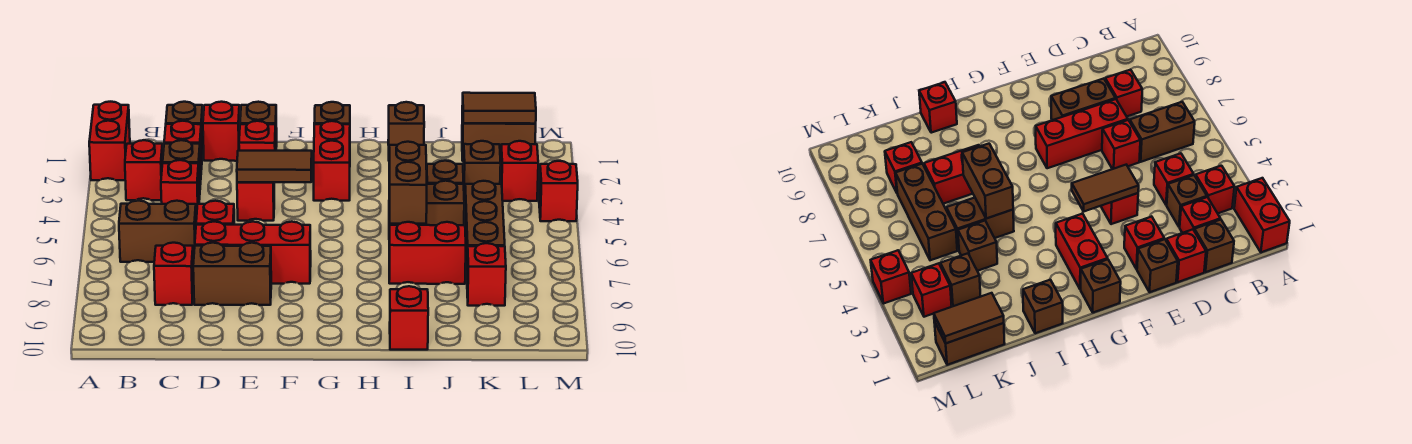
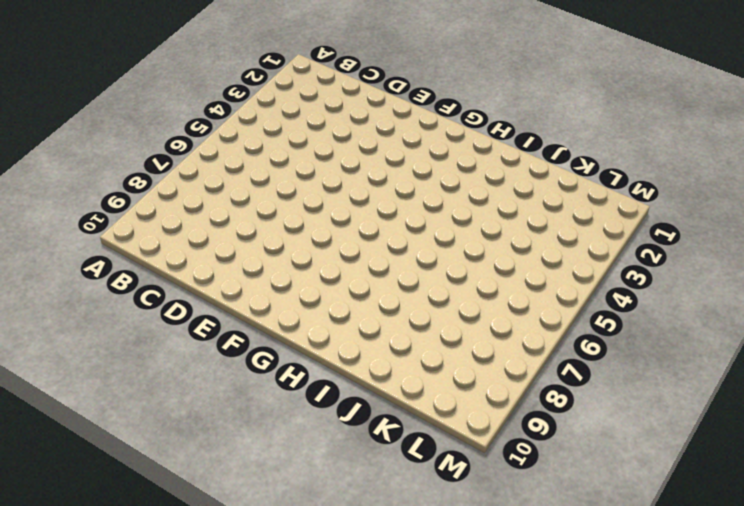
none -> red 1x2 brick [89,102,130,180]
none -> red 1x1 brick [125,140,163,200]
none -> brown 1x2 brick [119,201,196,262]
none -> brown 1x1 brick [166,102,203,155]

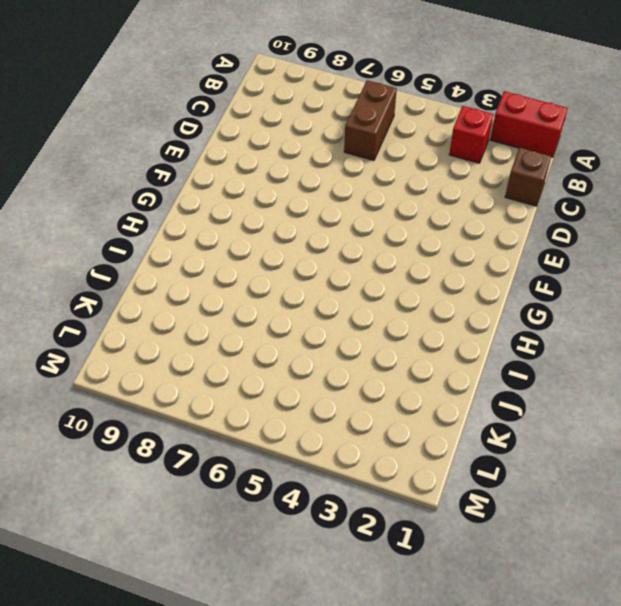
none -> red 1x1 brick [164,121,202,172]
none -> brown 1x1 brick [163,140,201,199]
none -> red 1x1 brick [161,160,199,219]
none -> red 1x1 brick [154,243,194,305]

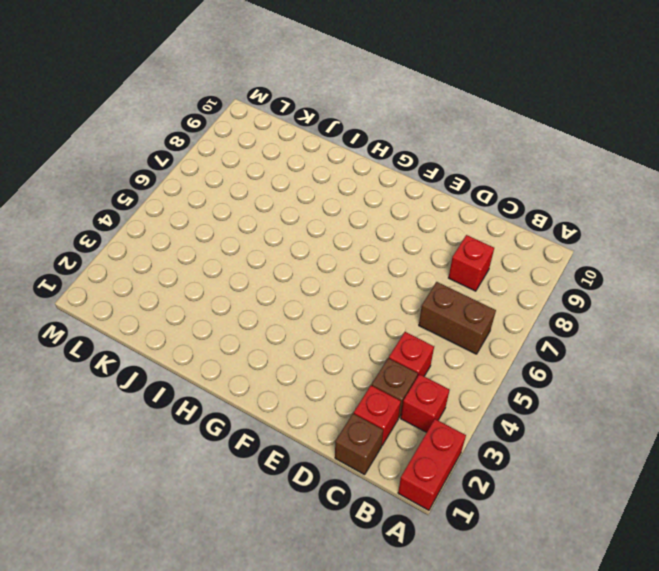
none -> red 1x1 brick [203,102,240,161]
none -> red 1x1 brick [196,201,234,225]
none -> red 1x3 brick [195,222,311,284]
none -> brown 1x2 brick [193,243,271,305]

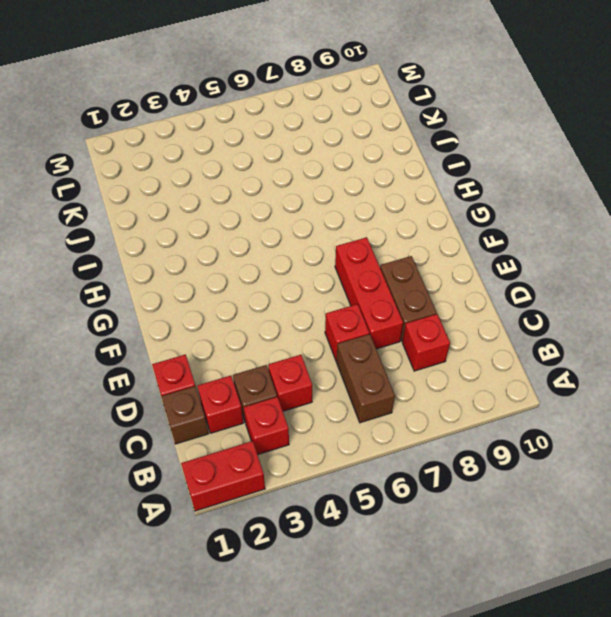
none -> brown 1x1 brick [240,102,277,147]
none -> red 1x1 brick [239,121,276,151]
none -> red 1x1 brick [237,182,274,221]
none -> brown 1x1 brick [314,102,350,124]

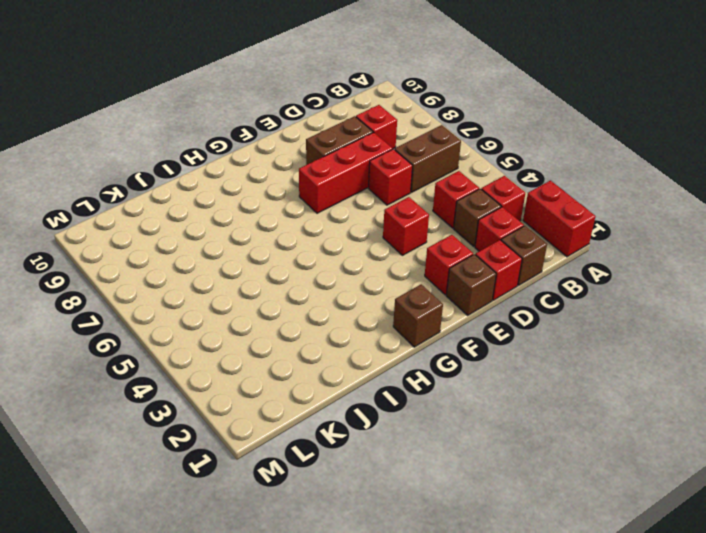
none -> red 1x2 brick [314,121,350,201]
none -> brown 1x1 brick [388,102,424,145]
none -> brown 1x2 brick [389,181,464,235]
none -> red 1x2 brick [389,222,466,284]

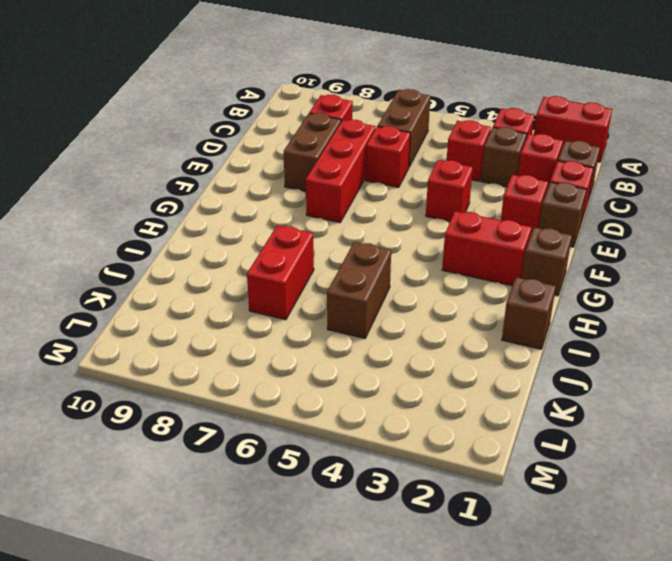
none -> red 1x1 brick [390,286,428,350]
none -> brown 1x1 brick [427,161,464,184]
none -> brown 1x2 brick [462,106,536,161]
none -> brown 1x1 brick [463,141,501,201]

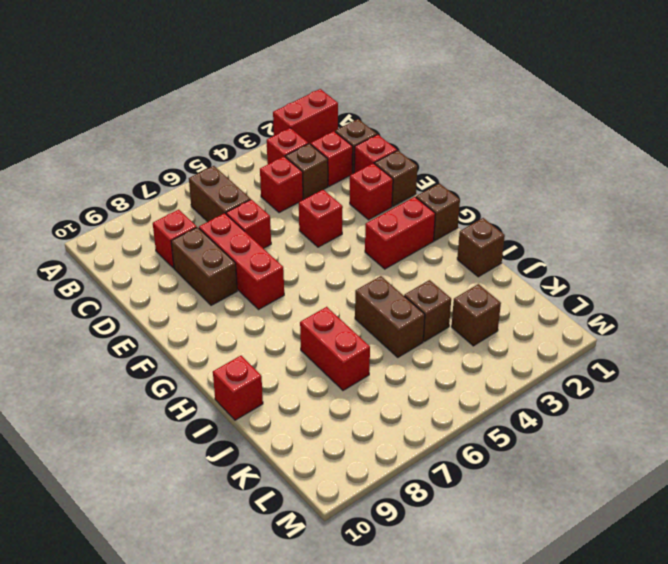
none -> brown 1x2 brick [462,106,536,161]
none -> brown 1x3 brick [465,181,505,271]
none -> red 1x1 brick [467,243,506,306]
none -> red 1x1 brick [501,141,538,201]

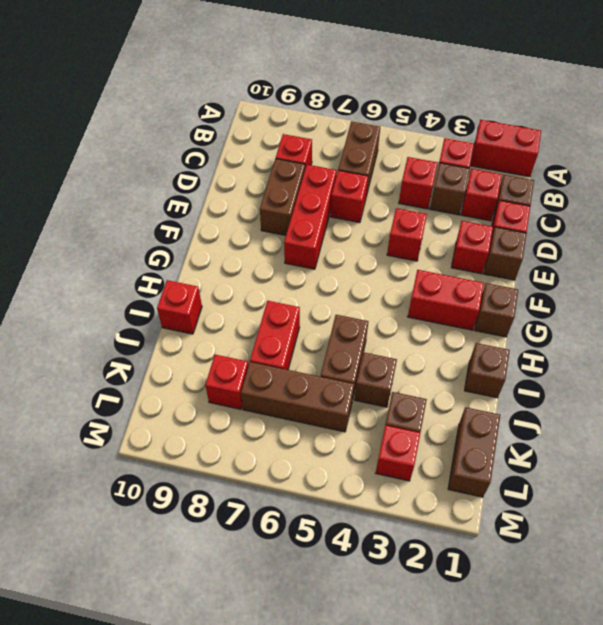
none -> red 1x1 brick [539,161,578,221]
none -> brown 1x2 tile [237,151,312,182]
none -> brown 1x2 brick [389,142,427,224]
none -> brown 1x2 tile [463,93,536,124]

